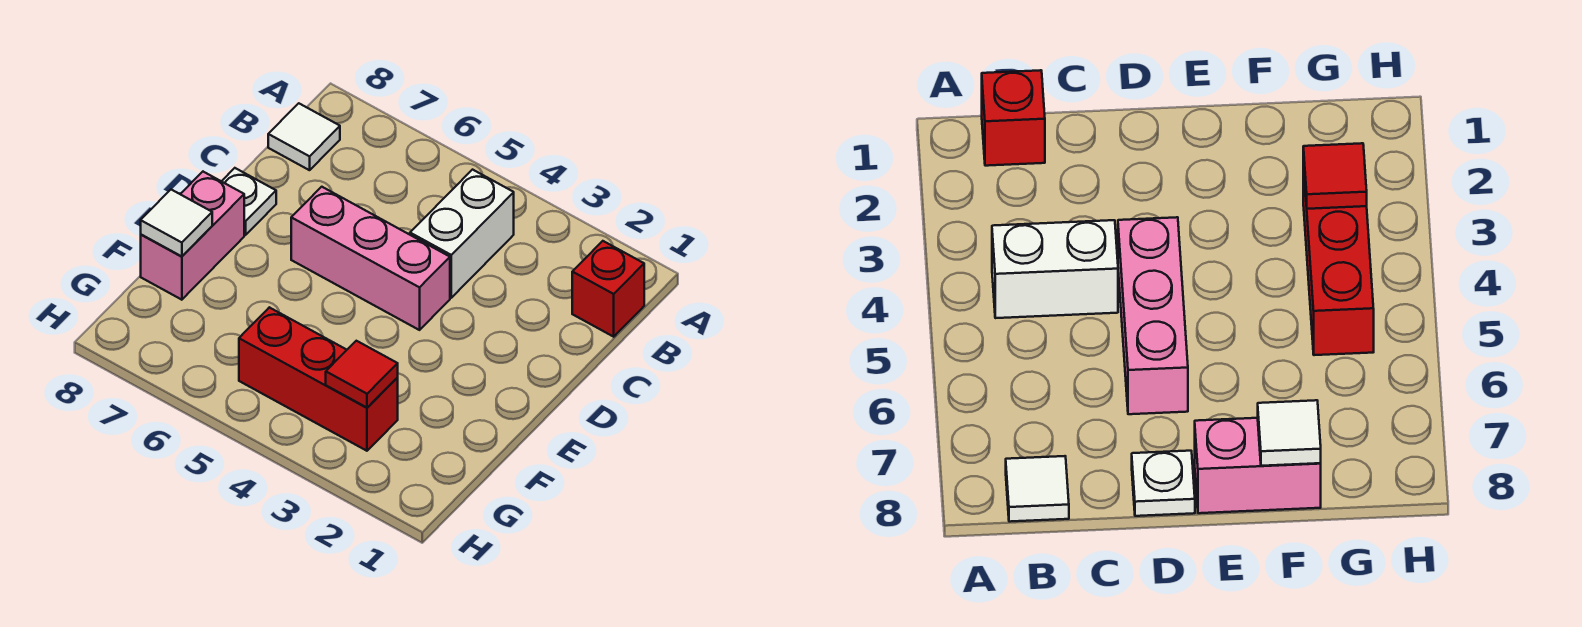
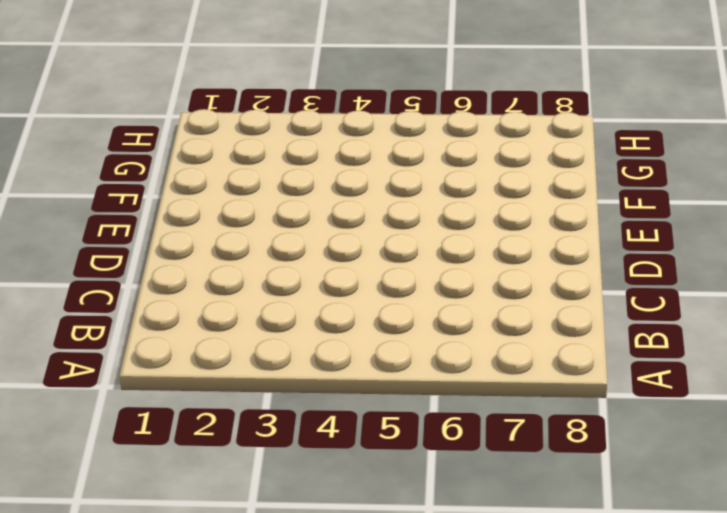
none -> red 1x1 brick [572,241,644,337]
none -> white 1x2 brick [410,170,514,298]

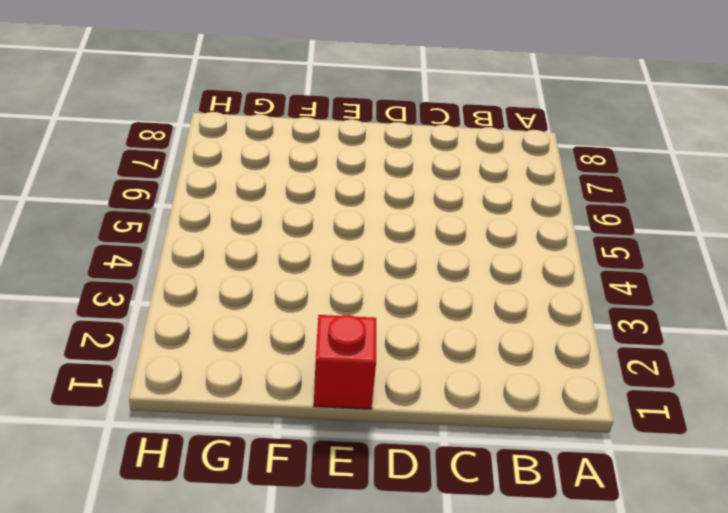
red 1x1 brick [314,315,376,409] -> red 1x1 brick moved to [572,241,644,337]
none -> white 1x2 brick [410,170,514,298]
none -> white 1x1 tile [268,103,340,170]

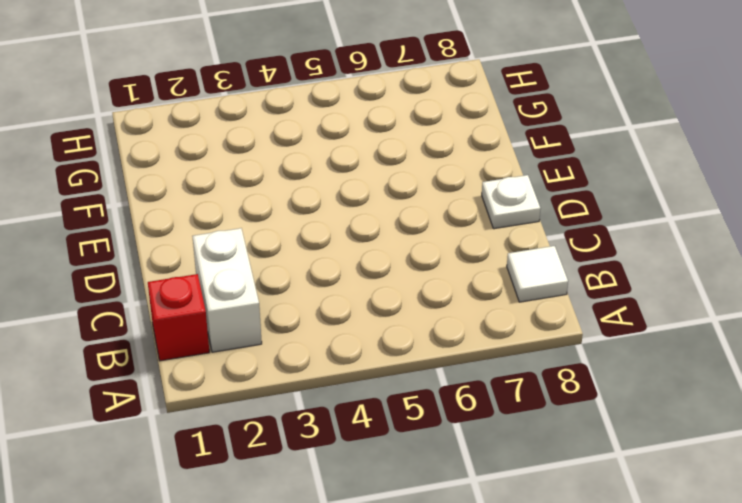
white 1x2 brick [192,228,262,352] -> white 1x2 brick moved to [410,170,514,298]
none -> pink 1x3 brick [291,187,450,330]
none -> pink 1x2 brick [141,172,244,300]

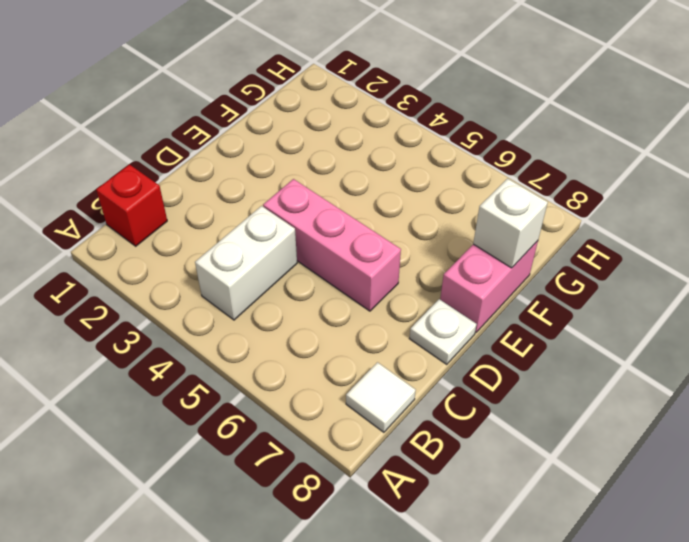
white 1x1 brick [473,178,548,268] -> white 1x1 tile [141,190,212,256]
none -> red 1x3 brick [239,307,398,451]
none -> red 1x1 tile [326,341,398,408]

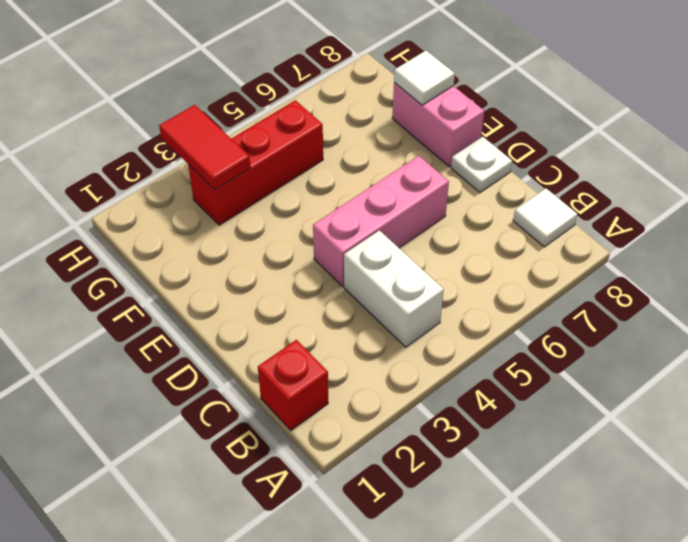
red 1x2 tile [159,105,250,190] -> red 1x1 tile [326,341,398,408]

